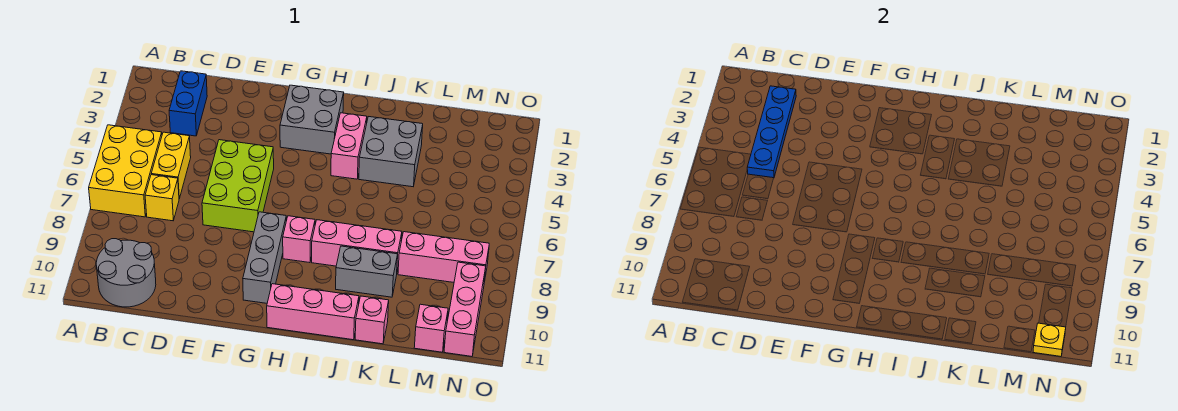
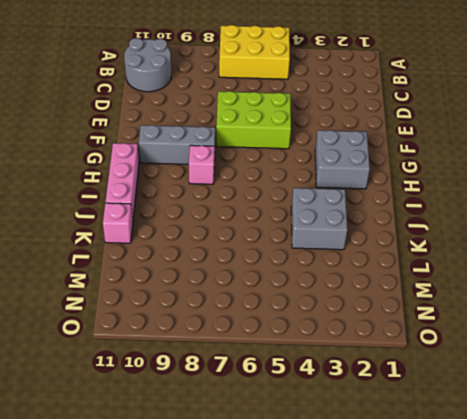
none -> blue 1x2 brick [169,71,207,136]
none -> yellow 1x2 brick [151,132,191,199]
none -> yellow 1x1 brick [145,175,179,221]

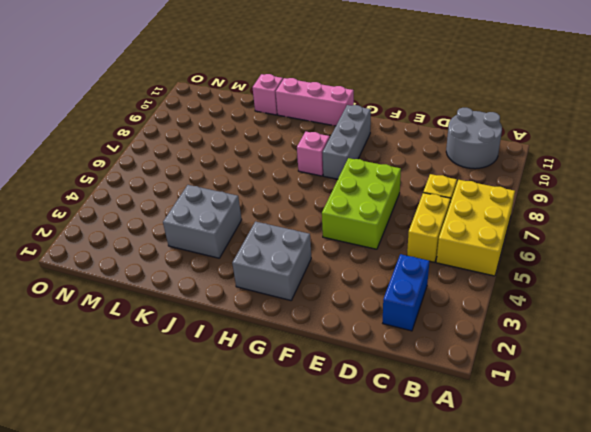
none -> pink 1x2 brick [331,113,367,179]
none -> pink 1x3 brick [312,220,402,270]
none -> grey 1x2 brick [336,246,398,297]

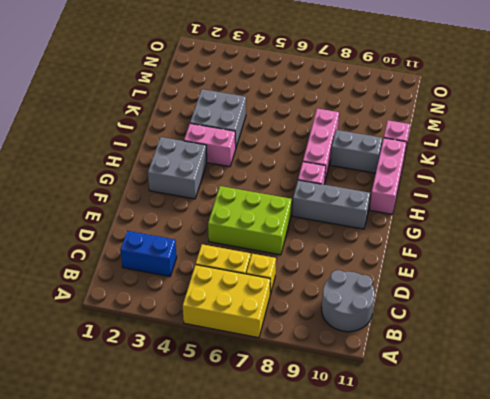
grey 1x2 brick [330,130,382,173] -> grey 1x2 brick turned to [336,246,398,297]
none -> pink 1x3 brick [398,232,489,282]
none -> pink 1x1 brick [414,304,448,352]
none -> pink 1x3 brick [444,262,486,356]

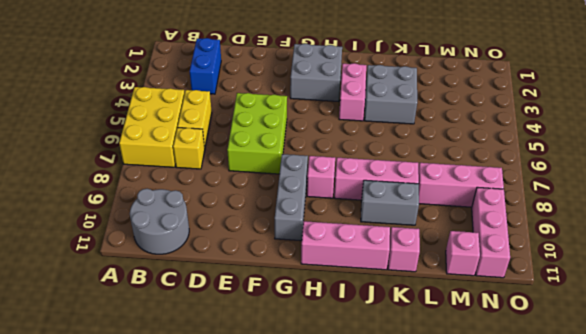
none -> blue 1x4 plate [747,86,796,178]
none -> yellow 1x1 plate [1033,323,1066,356]

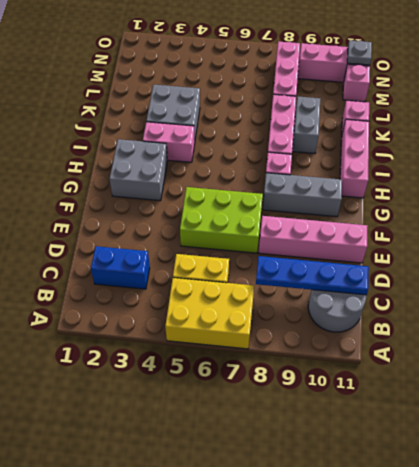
blue 1x4 plate [256,256,369,295] -> blue 1x4 plate moved to [747,86,796,178]
pink 1x4 brick [259,216,367,263] -> none
grey 1x1 plate [347,40,372,65] -> yellow 1x1 plate [1033,323,1066,356]
none -> yellow 1x1 brick [145,175,179,221]

